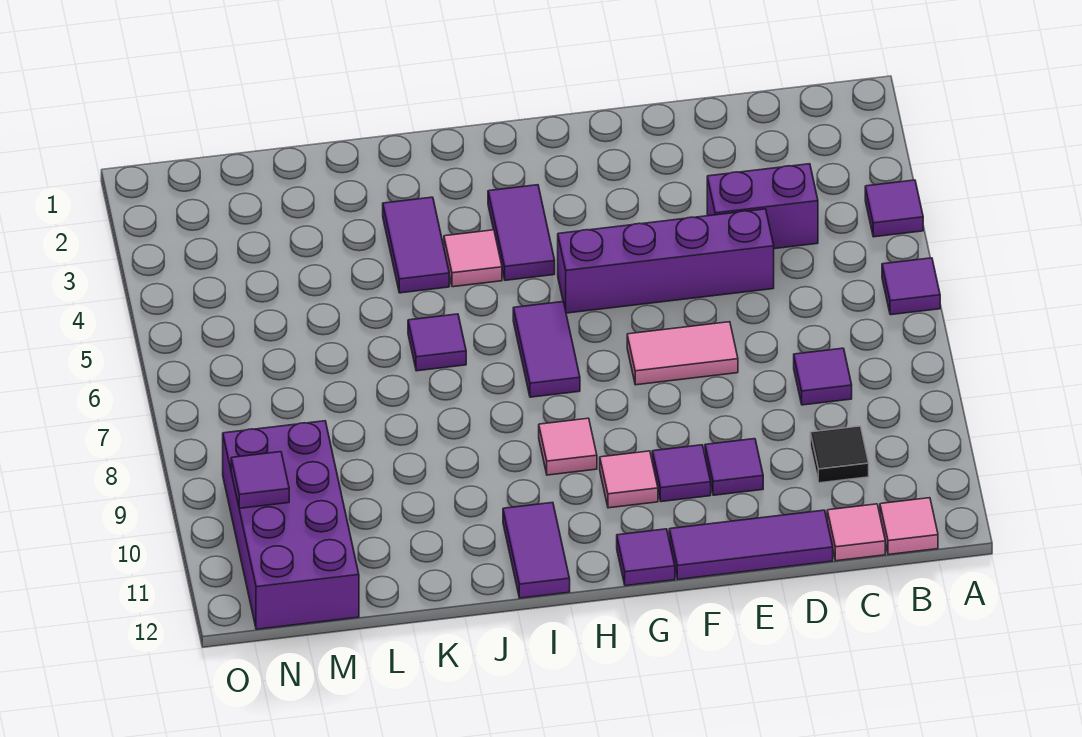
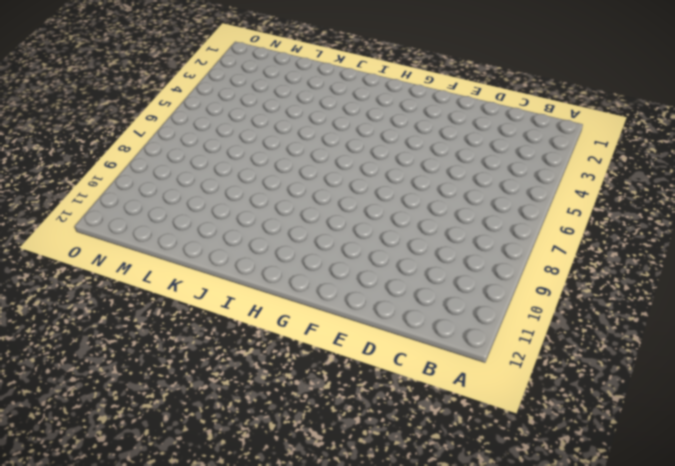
none -> purple 1x1 tile [865,180,923,237]
none -> purple 1x1 tile [882,258,940,315]
none -> pink 1x1 tile [880,498,938,555]

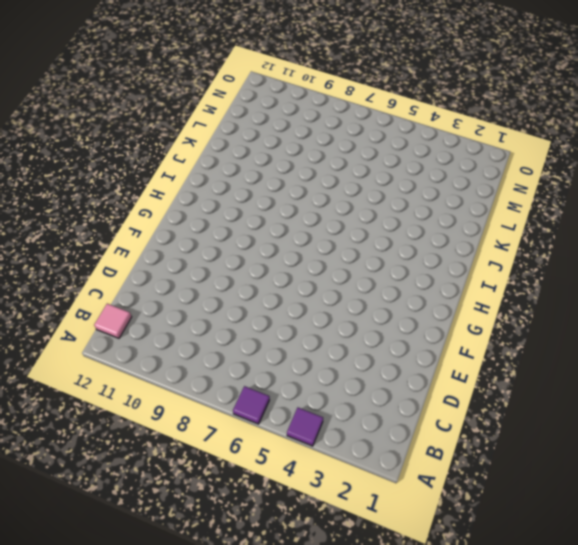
none -> purple 1x2 brick [707,164,818,249]
none -> purple 1x1 tile [794,348,852,405]
none -> black 1x1 tile [810,426,869,483]

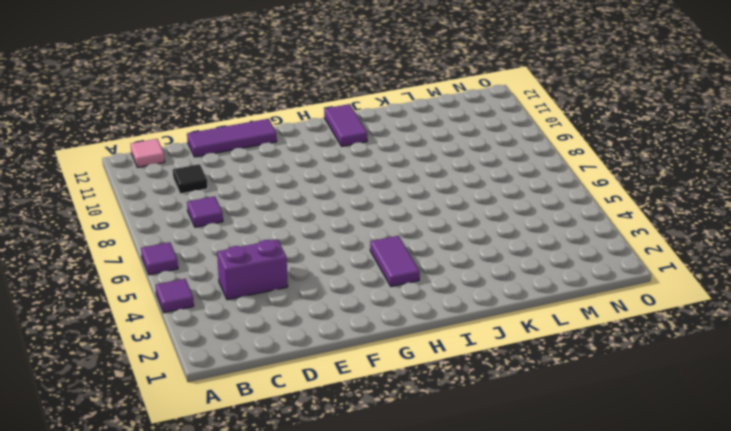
none -> pink 1x1 tile [827,504,885,561]
none -> purple 1x4 brick [558,209,774,313]
none -> pink 1x2 tile [627,322,738,385]

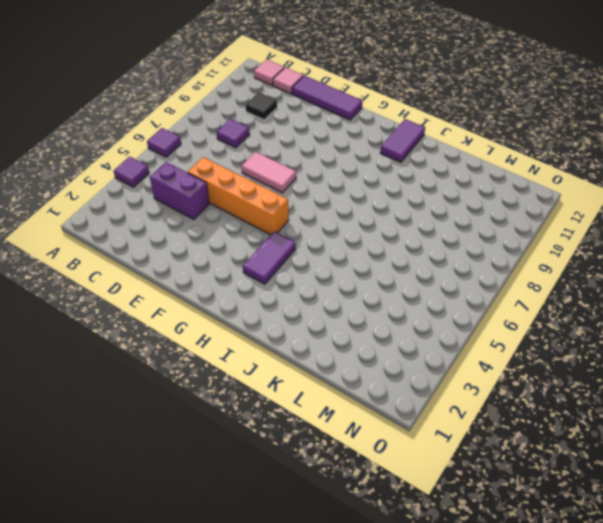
orange 1x4 brick [188,157,289,235] -> purple 1x4 brick [558,209,774,313]
none -> purple 1x1 tile [705,439,763,495]
none -> purple 1x1 tile [652,445,711,502]
none -> pink 1x1 tile [600,451,658,508]

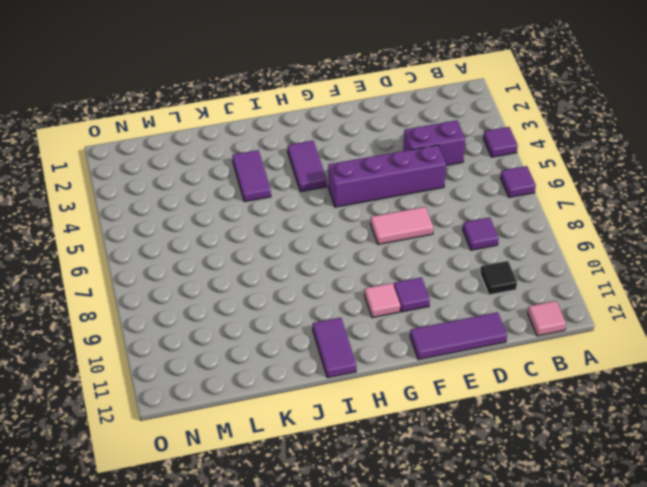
none -> pink 1x1 tile [827,504,885,561]
none -> purple 1x1 tile [705,439,763,495]
none -> purple 1x1 tile [617,529,675,586]

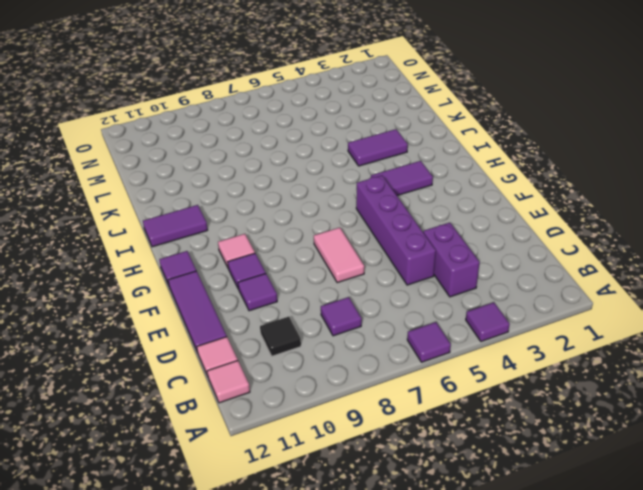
none -> purple 1x2 tile [513,302,580,397]
none -> pink 1x1 tile [539,418,597,475]
none -> pink 1x1 tile [444,230,502,287]

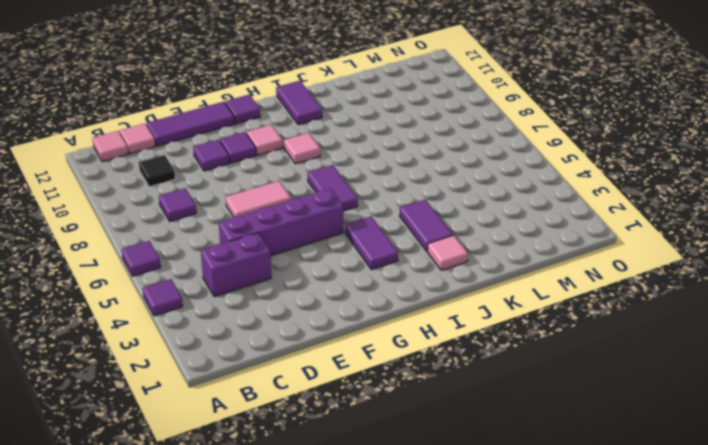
pink 1x1 tile [427,235,468,270] -> pink 1x1 tile moved to [444,230,502,287]
none -> purple 1x1 tile [408,314,466,371]
none -> purple 2x4 brick [223,421,359,629]
none -> purple 1x1 tile [231,452,289,508]

